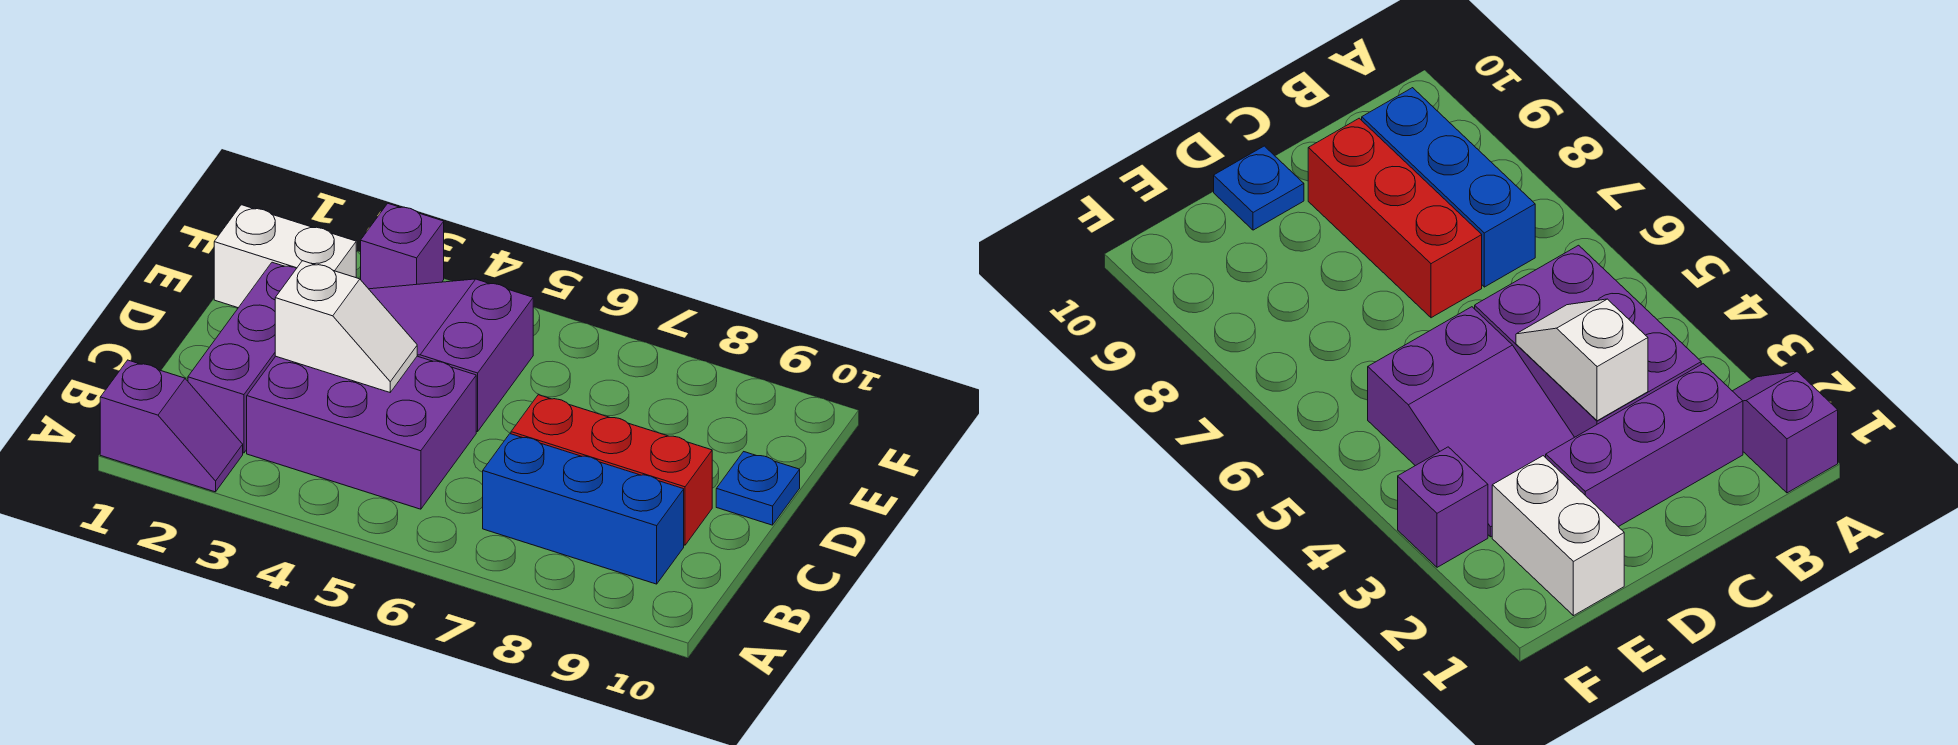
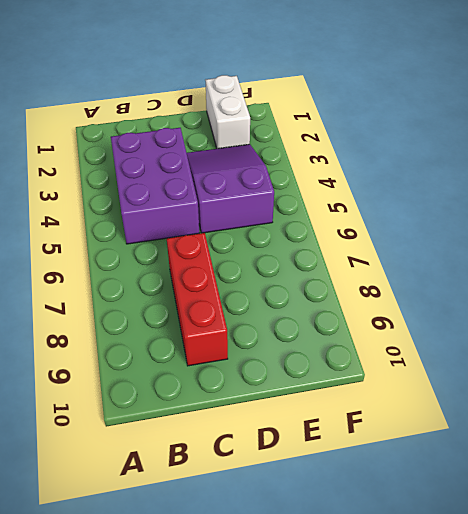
none -> purple 1x2 slope [100,360,243,492]
none -> purple 1x3 brick [188,262,297,453]

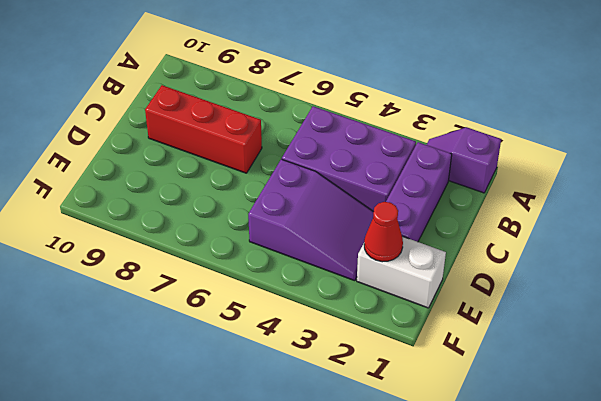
red 1x1 cone [364,202,403,262] -> none
none -> blue 1x3 brick [483,434,684,584]
none -> blue 1x1 plate [716,452,800,525]

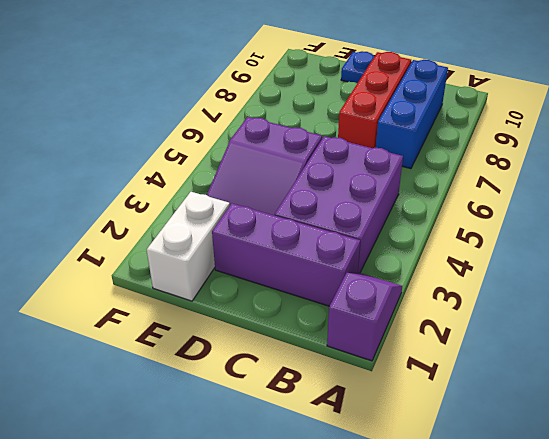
none -> purple 1x1 brick [361,204,444,289]
none -> white 1x2 slope [275,261,417,392]

